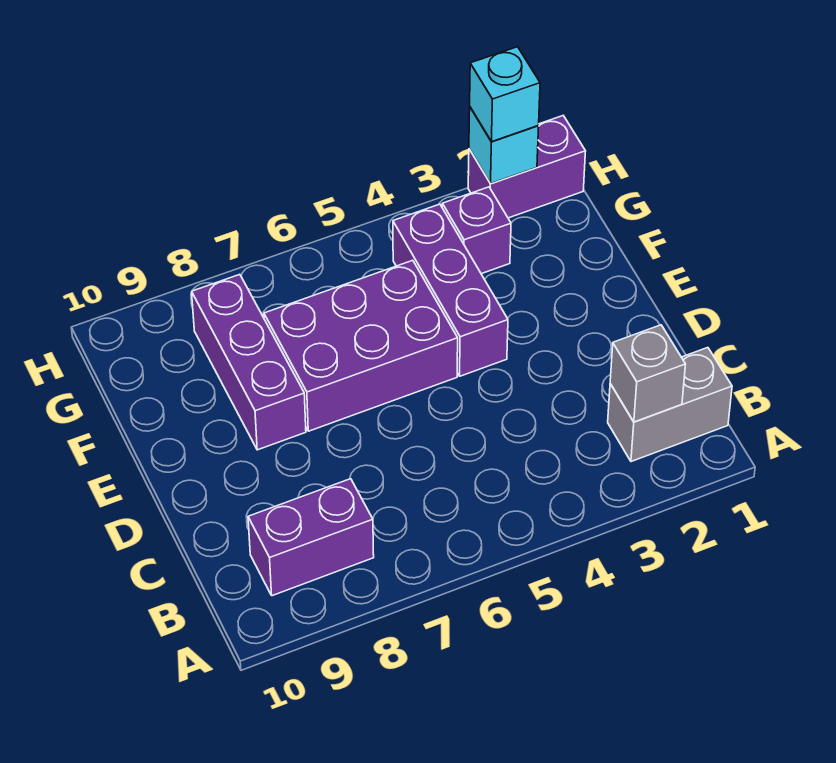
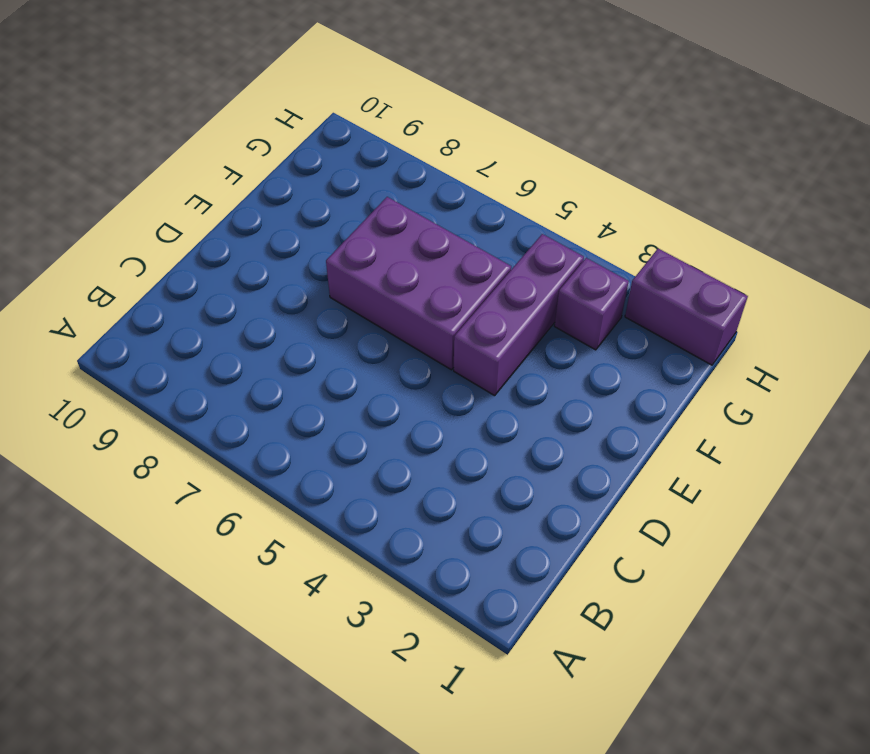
none -> grey 1x2 brick [608,348,732,462]
none -> purple 1x2 brick [248,479,374,596]

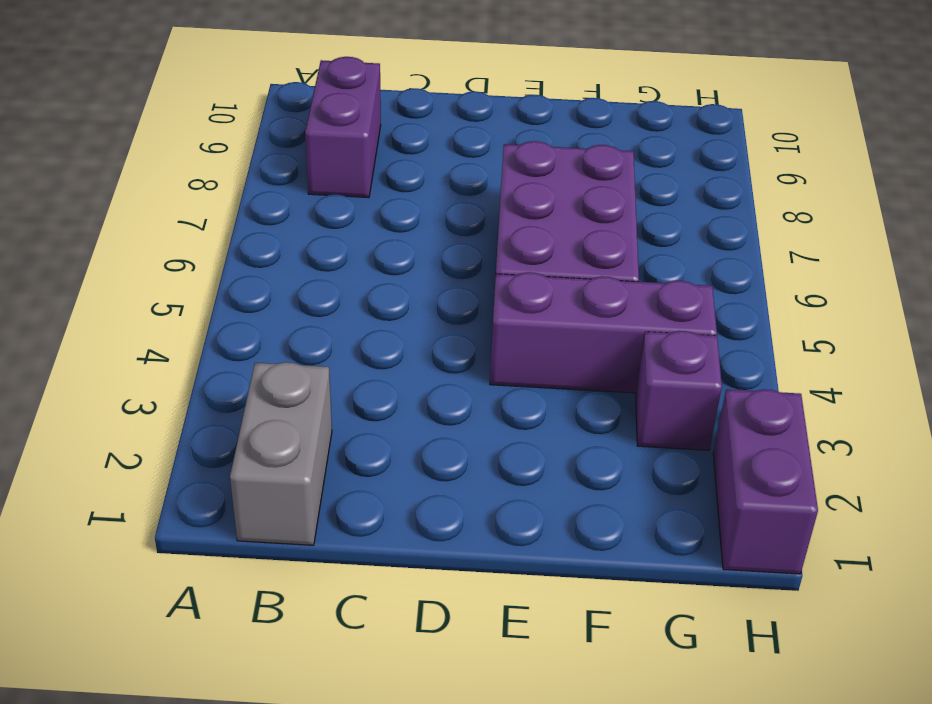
none -> purple 1x3 brick [192,274,306,450]
none -> grey 1x1 brick [610,325,686,422]

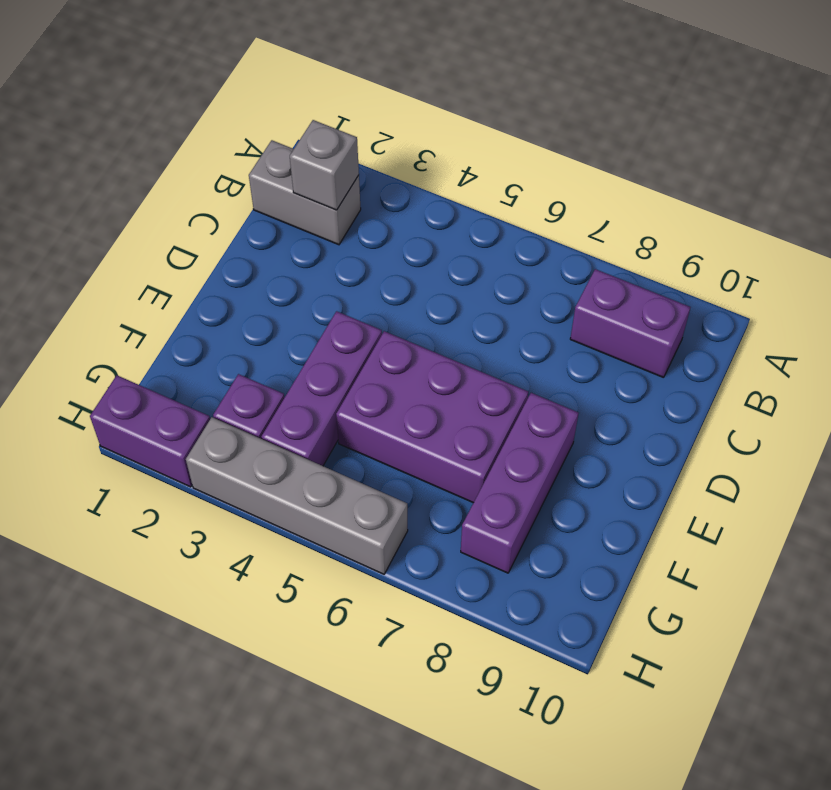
grey 1x4 brick [186,417,408,574] -> none
none -> cyan 1x1 brick [469,107,539,184]
none -> cyan 1x1 brick [470,47,540,142]

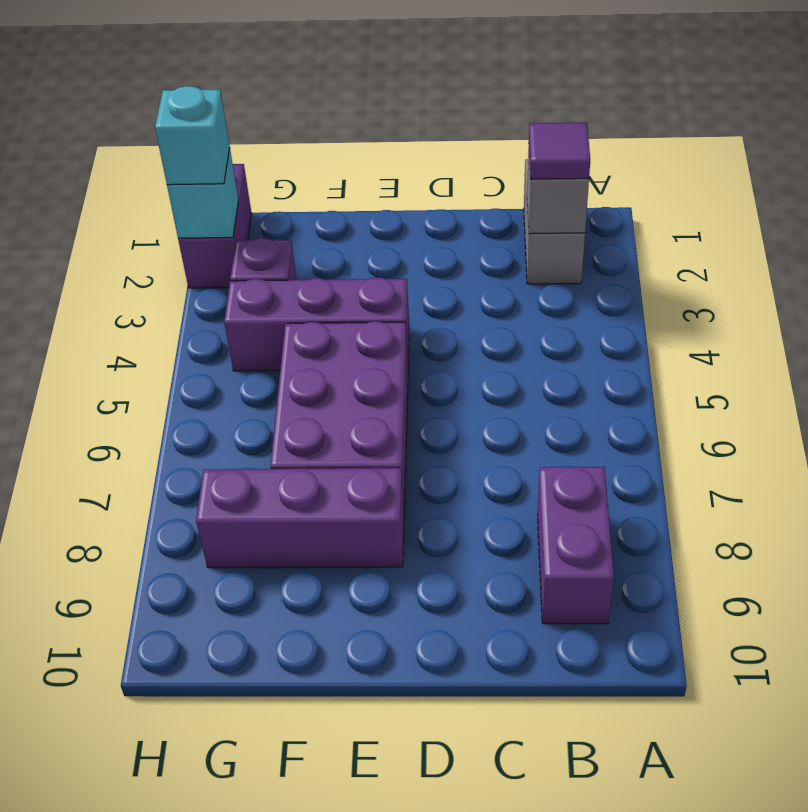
purple 1x1 tile [529,123,590,179] -> none

